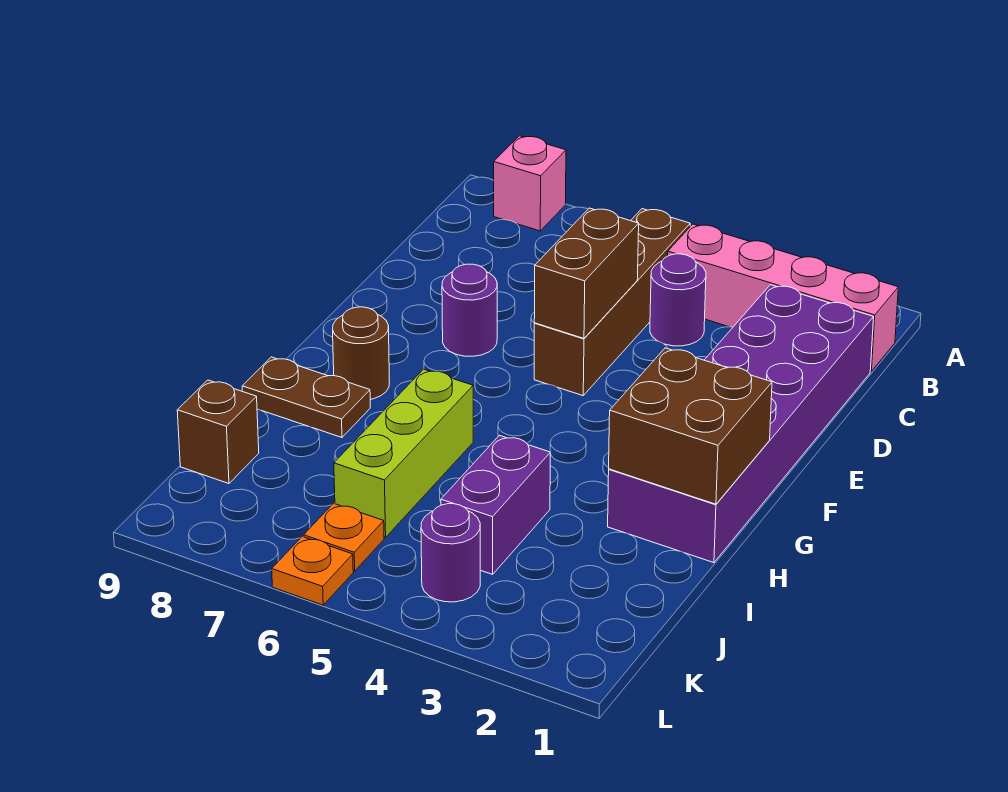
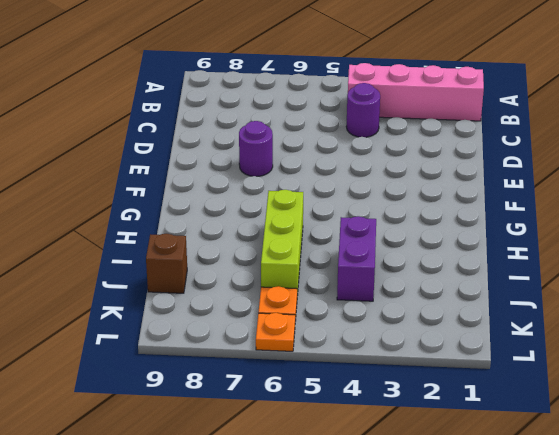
none -> pink 1x1 brick [494,136,566,231]
none -> brown 1x4 brick [534,209,690,396]
none -> purple 2x6 brick [608,285,874,563]

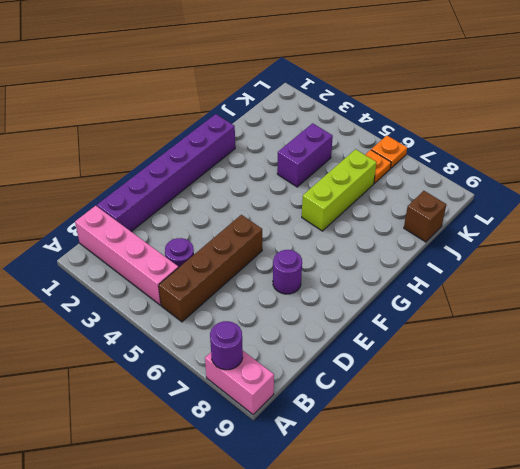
pink 1x2 brick [205,351,274,415] -> pink 1x1 brick [494,136,566,231]
purple 1x1 round brick [210,321,243,370] -> purple 1x1 round brick moved to [421,504,480,602]
purple 1x6 brick [97,114,235,231] -> purple 2x6 brick [608,285,874,563]
none -> brown 1x1 round brick [333,307,390,399]
none -> brown 1x2 plate [242,357,370,437]
none -> brown 1x2 brick [534,208,639,338]

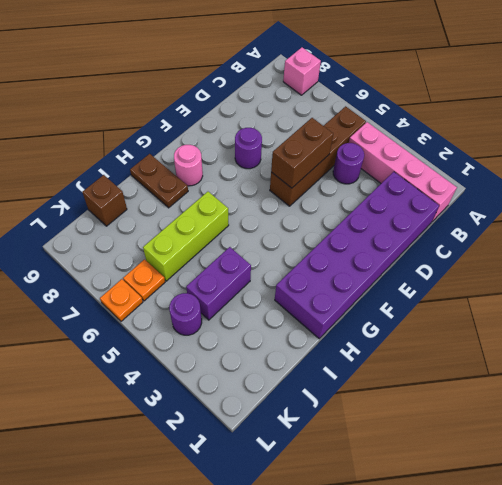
pink 1x1 round brick [174,145,203,186] -> brown 1x1 round brick [333,307,390,399]
none -> brown 2x2 brick [609,348,772,504]

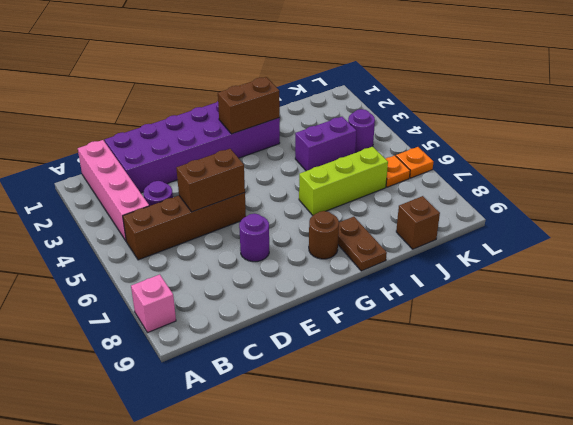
brown 1x2 brick [218,77,280,134] -> brown 2x2 brick [609,348,772,504]

